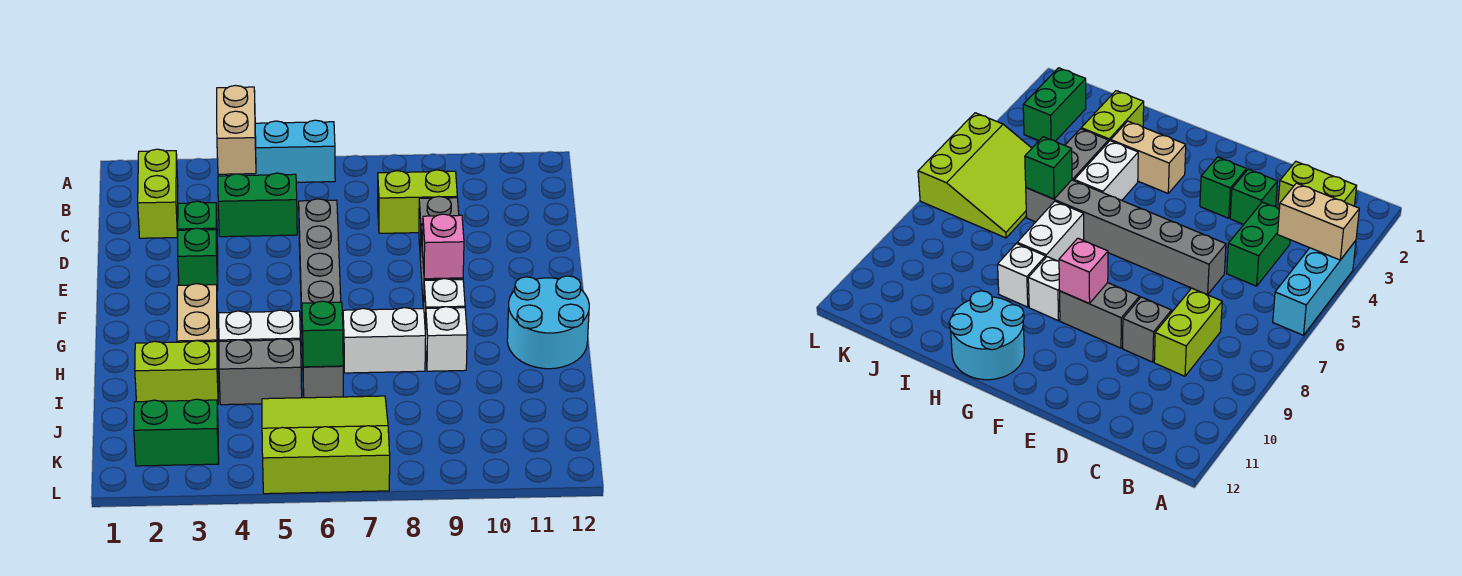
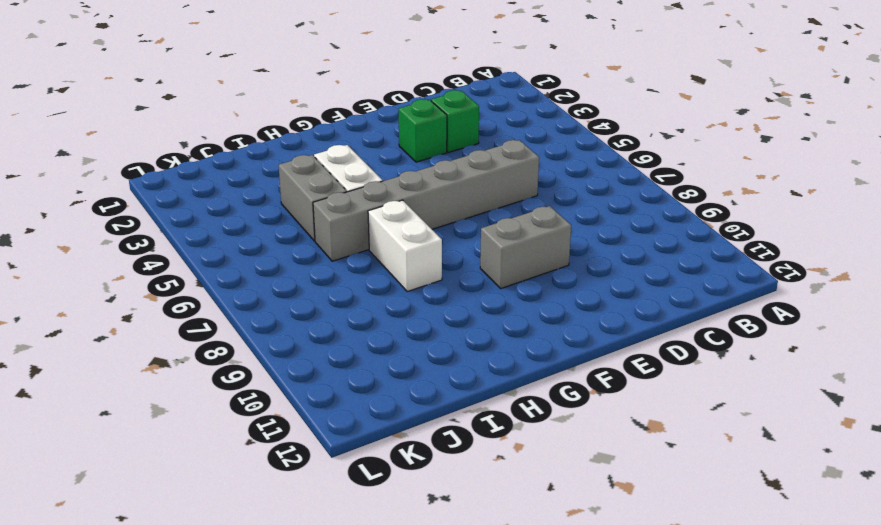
none -> cyan 1x3 brick [219,120,335,182]
none -> lime 1x2 brick [138,149,178,238]
none -> green 1x2 brick [218,173,297,237]

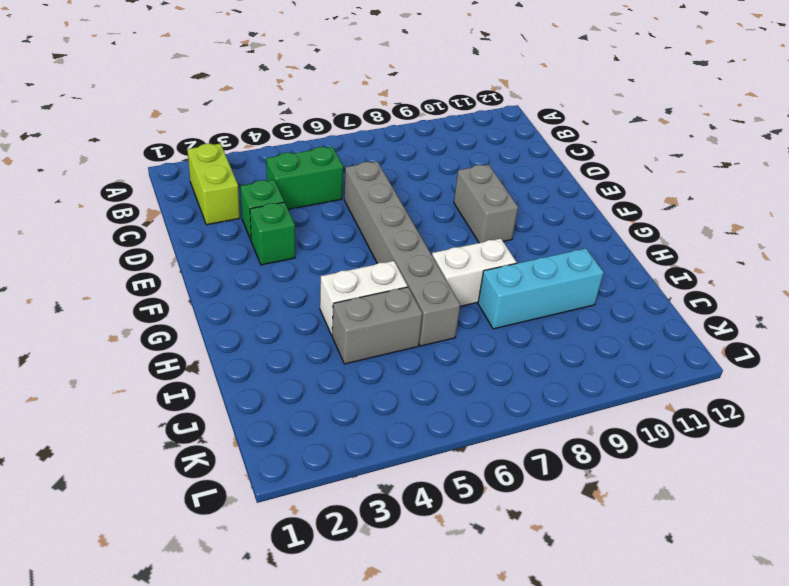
cyan 1x3 brick [478,248,604,329] -> cyan 1x3 brick moved to [219,120,335,182]
none -> lime 1x2 brick [378,170,457,233]
none -> grey 1x1 brick [419,197,459,257]
none -> tan 1x2 brick [177,284,218,359]

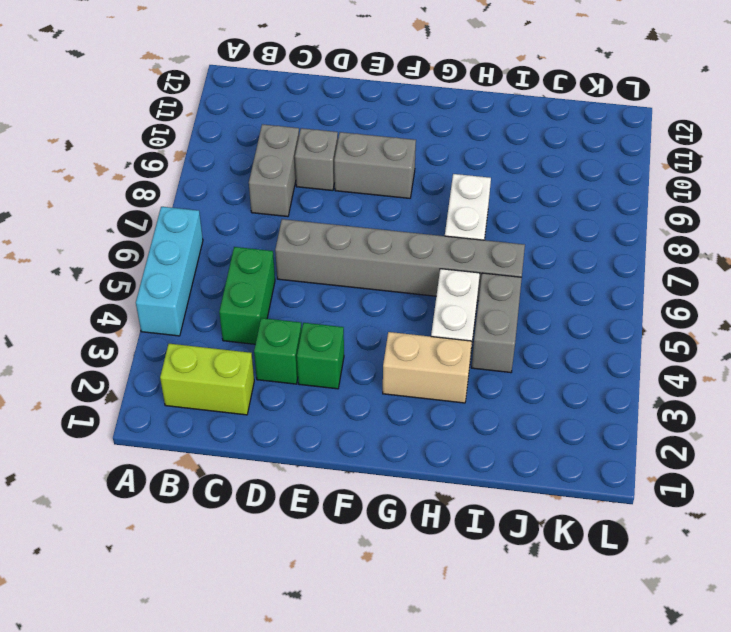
grey 1x2 brick [249,124,299,217] -> lime 1x2 brick [378,170,457,233]
none -> white 1x1 brick [424,279,465,335]
none -> cyan 2x2 round brick [507,276,589,369]
none -> white 1x1 brick [425,307,467,371]

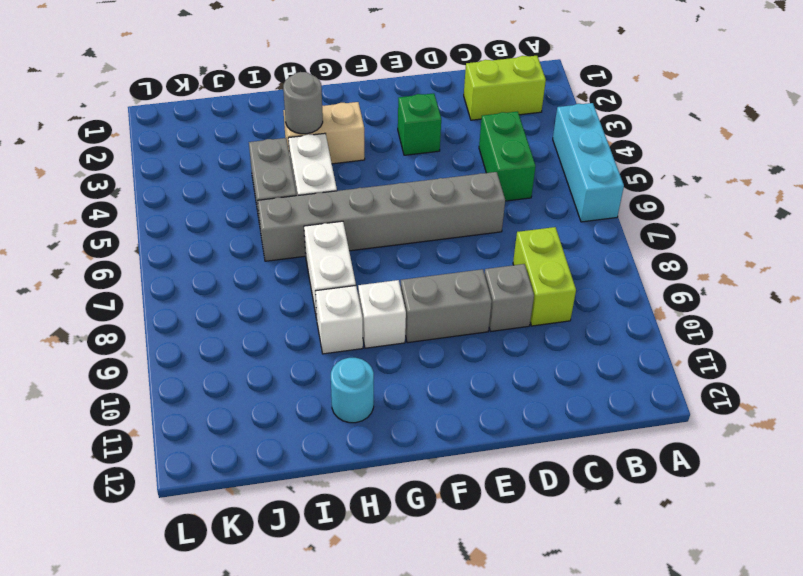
grey 1x1 round brick [283,72,323,134] -> none
cyan 1x1 round brick [331,358,374,423] -> cyan 2x2 round brick [507,276,589,369]
none -> green 1x1 brick [178,201,218,262]
none -> lime 1x2 brick [135,341,218,405]
none -> lime 3x3 slope [262,396,390,494]

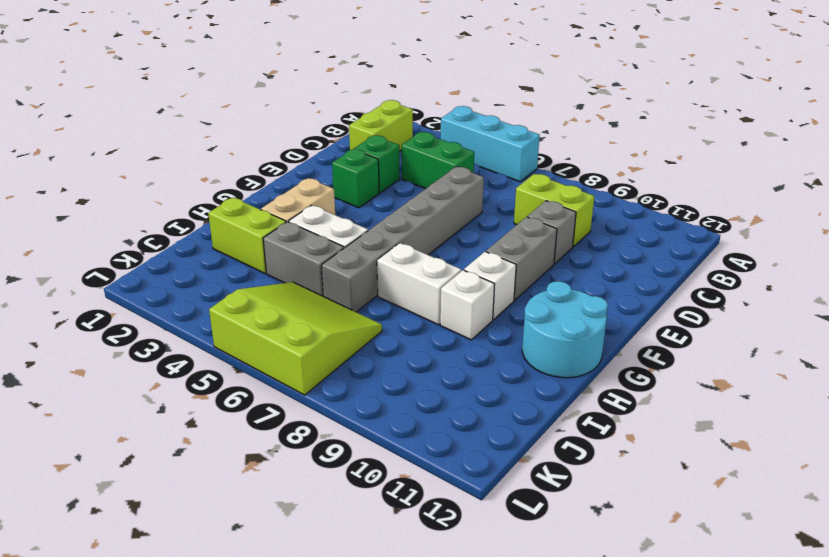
none -> green 1x2 brick [134,399,219,466]
none -> tan 1x2 brick [217,85,256,174]
none -> pink 1x1 brick [423,214,464,279]

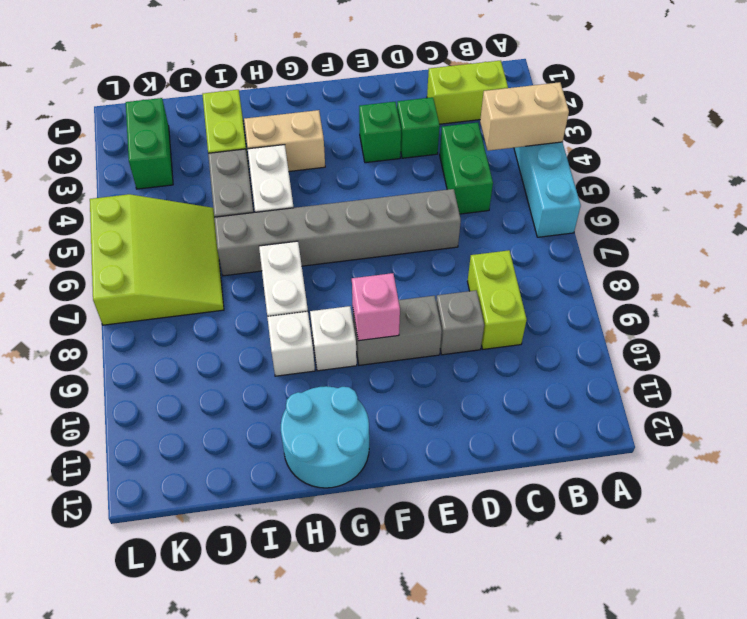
none -> green 1x1 brick [302,301,343,367]

